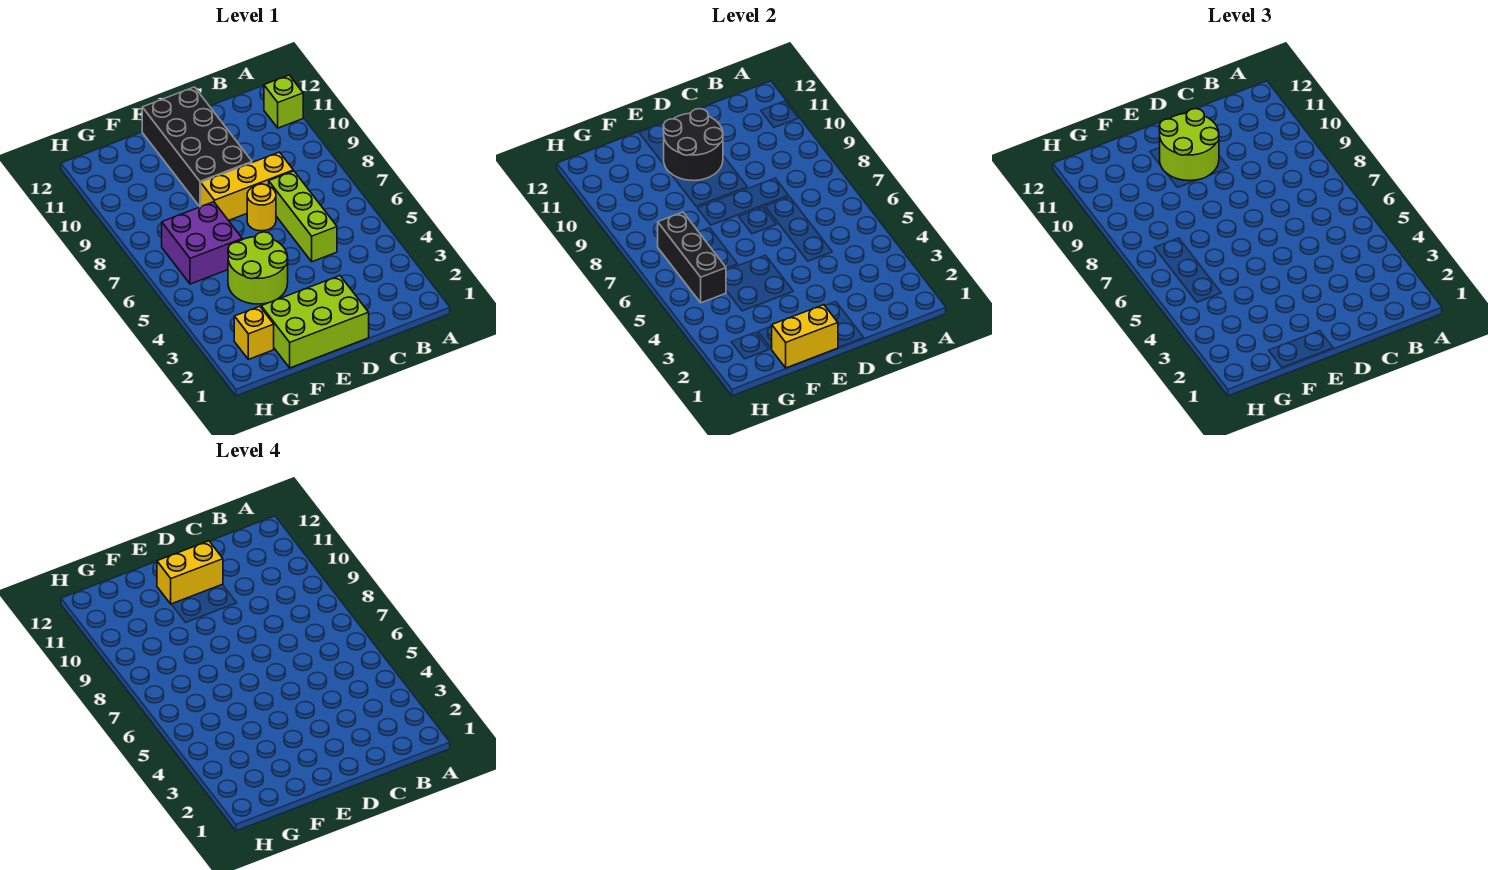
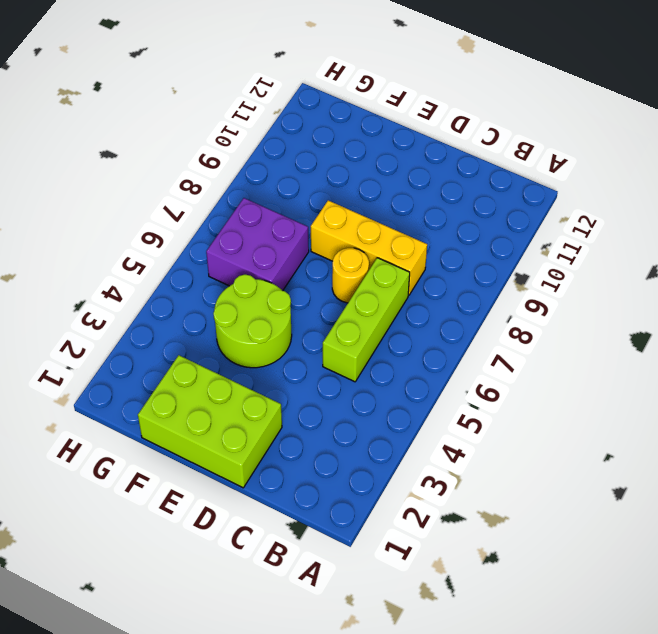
none -> lime 1x1 brick [264,75,303,128]
none -> black 2x4 brick [142,87,252,207]
none -> yellow 1x1 brick [234,306,274,359]

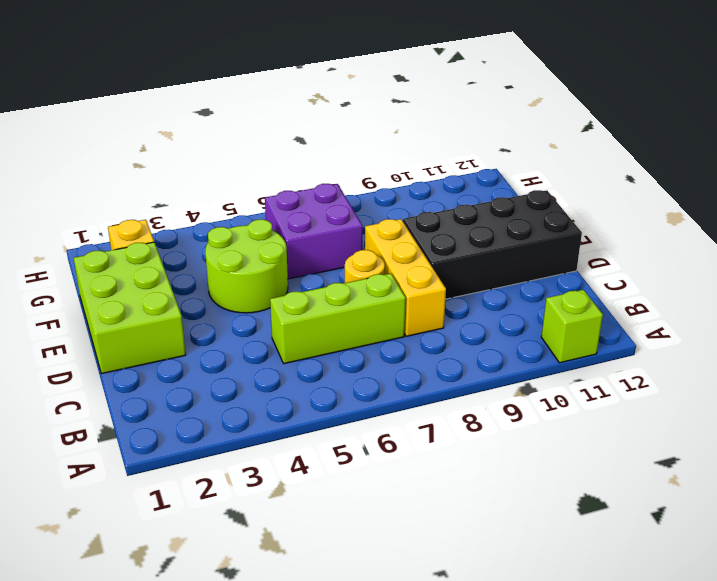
none -> black 2x2 round brick [663,109,723,181]
none -> yellow 1x2 brick [772,305,838,368]
none -> black 1x3 brick [658,212,726,303]

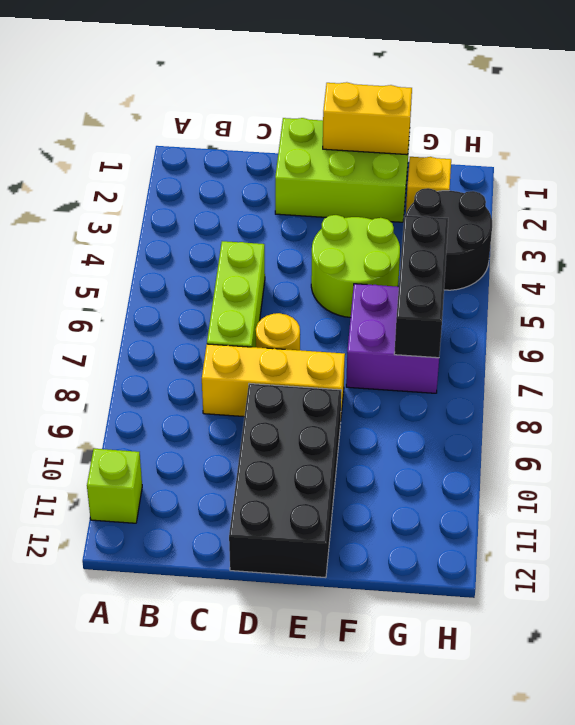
black 2x2 round brick [406,188,492,290] -> black 2x2 round brick moved to [663,109,723,181]
none -> lime 2x2 round brick [1159,109,1219,181]
none -> yellow 1x2 brick [157,541,223,604]

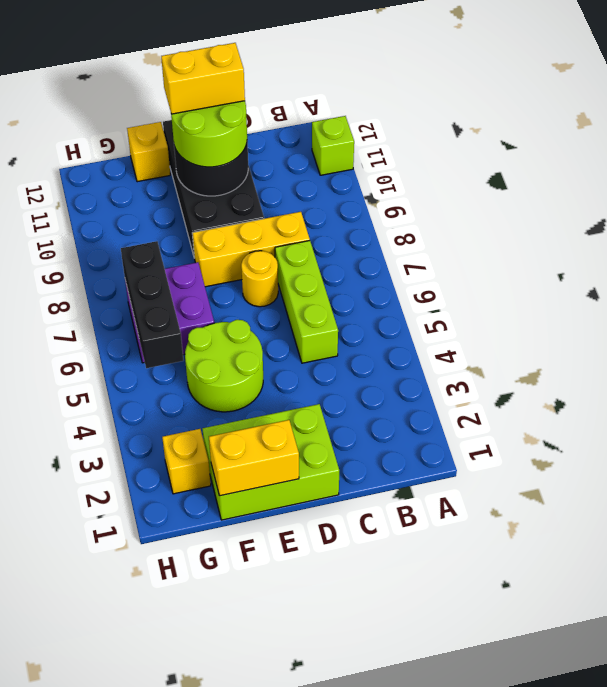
yellow 1x1 brick [127,122,170,182] -> none

